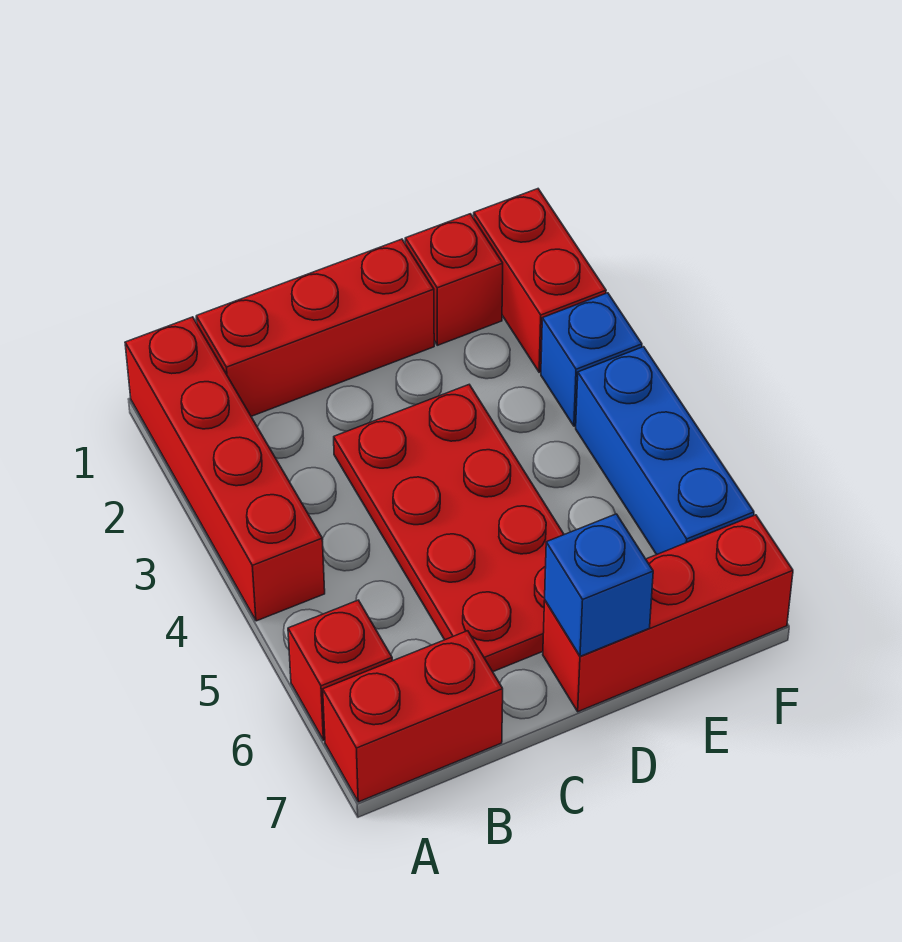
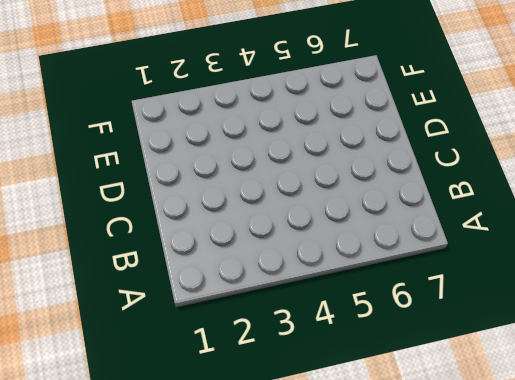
none -> red 1x4 brick [125,317,325,621]
none -> red 1x1 brick [288,600,392,740]

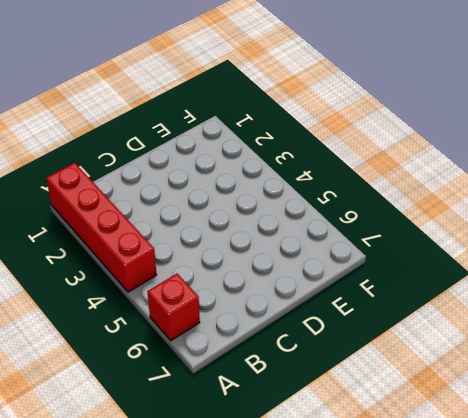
none -> red 1x2 brick [323,631,503,802]
none -> red 1x3 brick [196,239,434,416]

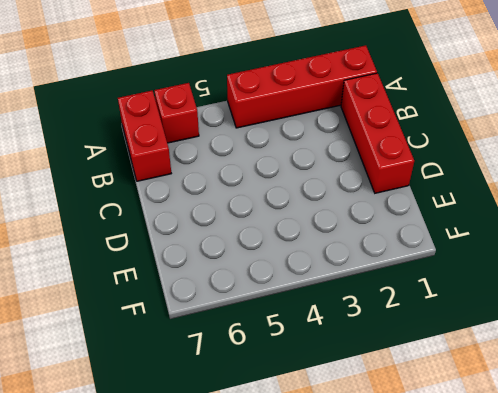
none -> red 2x4 plate [334,385,564,672]
none -> red 1x3 brick [543,515,793,712]

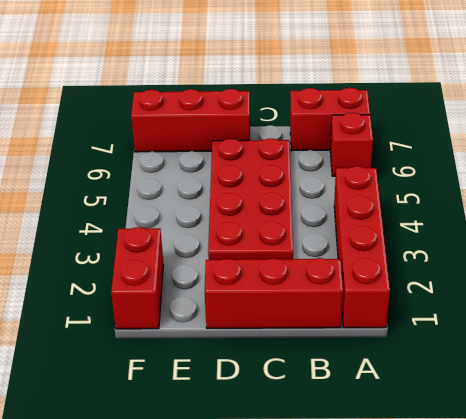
none -> red 1x1 brick [405,214,503,345]
none -> blue 1x1 brick [541,293,642,426]

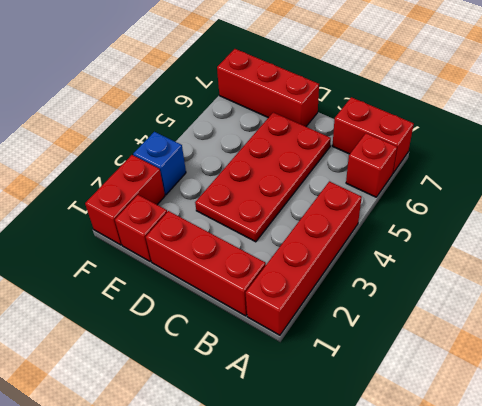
none -> blue 1x3 brick [576,347,754,555]
none -> blue 1x1 brick [545,514,653,656]

